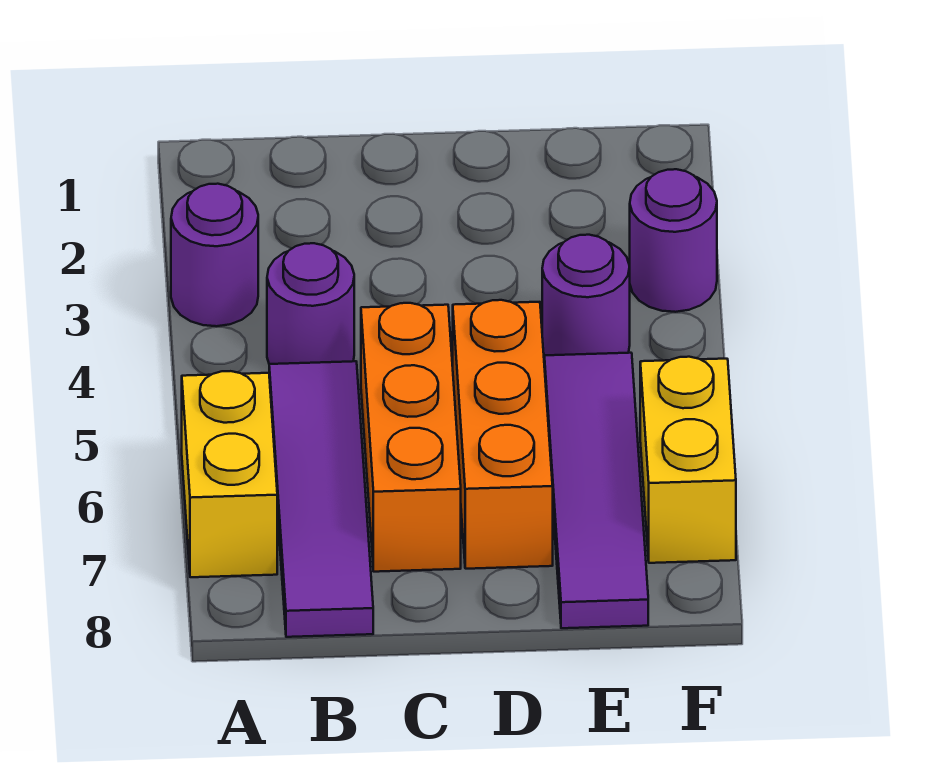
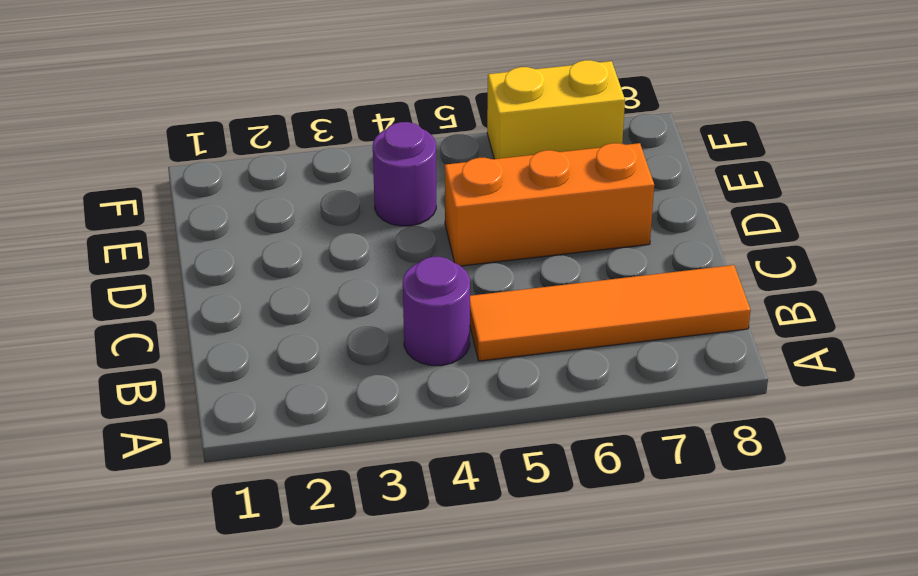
orange 1x4 tile [470,265,751,361] -> purple 1x4 tile [269,361,373,637]
none -> purple 1x1 round brick [171,184,258,326]
none -> yellow 1x2 brick [182,371,277,577]

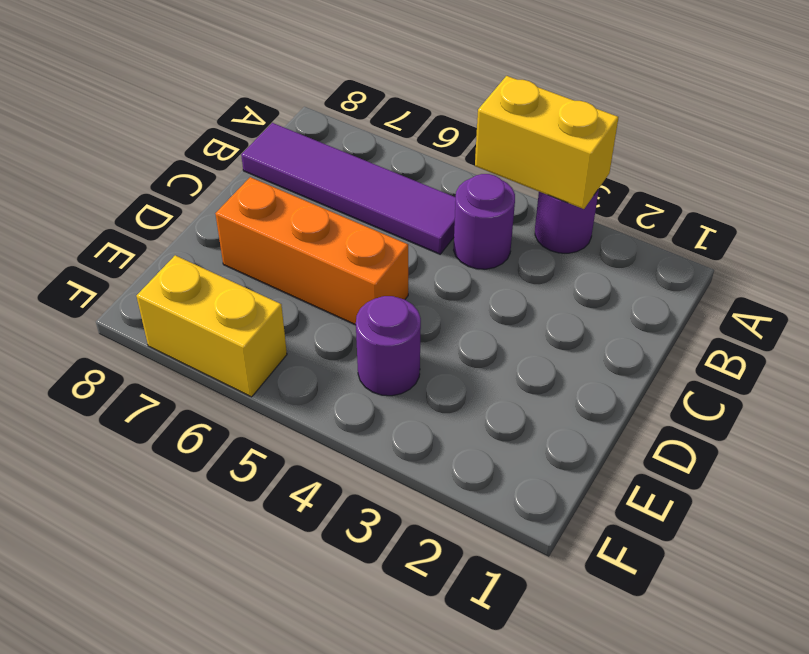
yellow 1x2 brick [475,76,619,209] -> yellow 1x2 brick moved to [182,371,277,577]
none -> orange 1x3 brick [361,303,461,572]
none -> purple 1x4 tile [544,353,648,628]

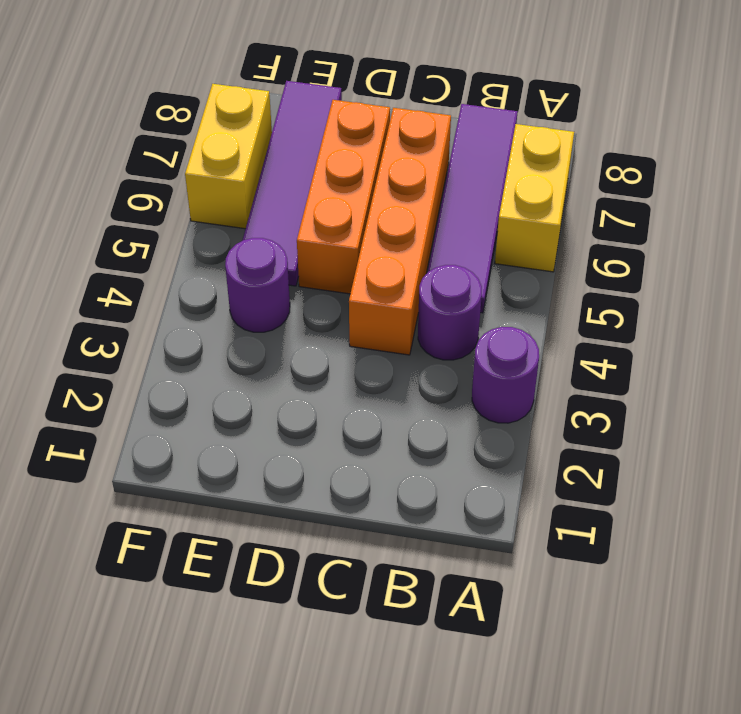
orange 1x4 brick [349,108,451,355] -> orange 1x3 brick [361,303,461,572]
none -> purple 1x1 round brick [630,169,717,312]

